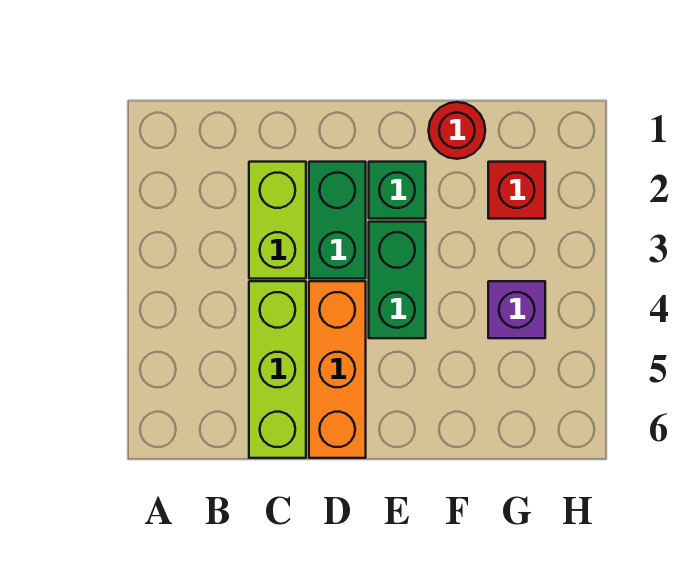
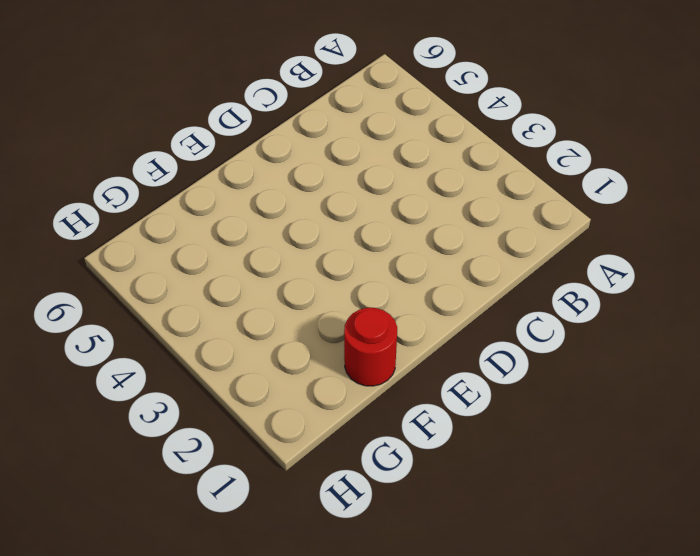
none -> lime 1x2 brick [249,162,306,279]
none -> lime 1x3 brick [249,281,306,458]

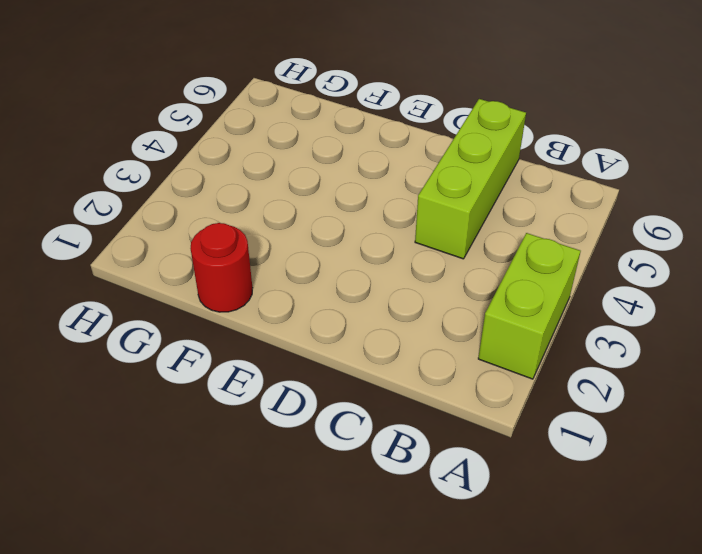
lime 1x2 brick [478,233,581,379] -> lime 1x2 brick moved to [249,162,306,279]
none -> green 1x2 brick [309,162,366,279]
none -> orange 1x3 brick [309,281,366,458]

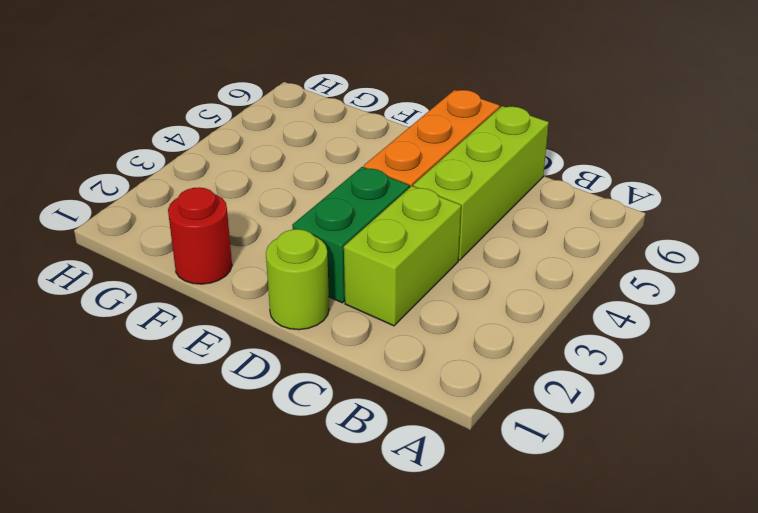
lime 1x1 round brick [266,229,329,330] -> none
none -> green 1x1 brick [369,162,426,219]
none -> green 1x2 brick [369,222,426,338]

